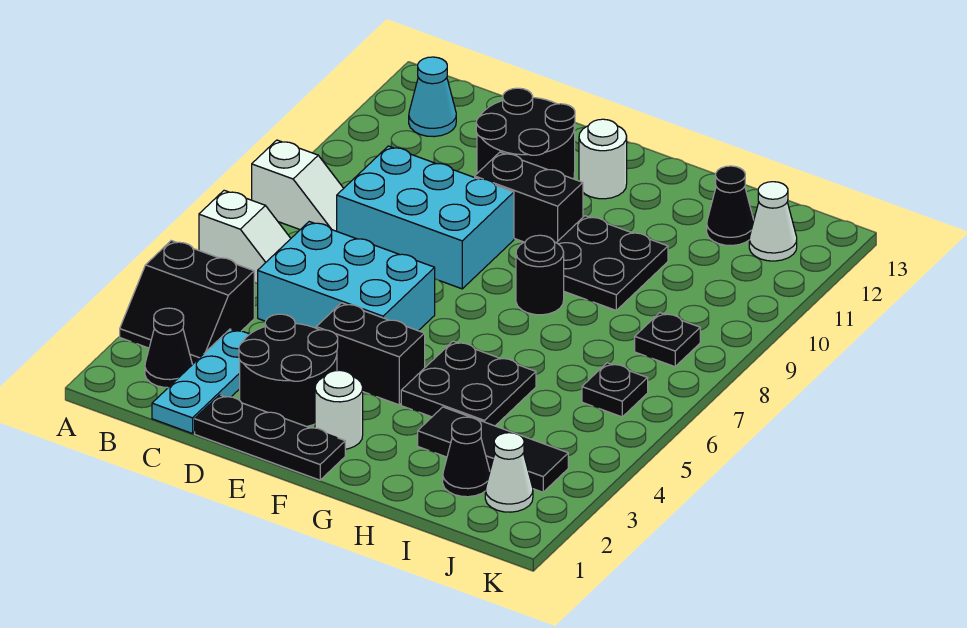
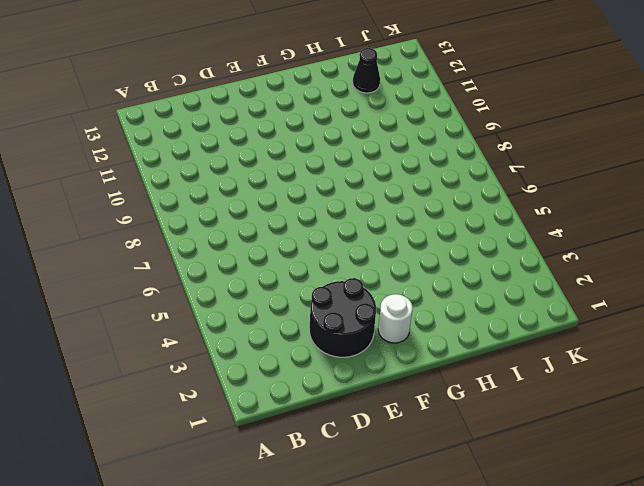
none -> black 2x2 slope [120,241,254,364]
none -> white 1x2 slope [199,190,291,283]
none -> white 1x2 slope [252,140,344,231]

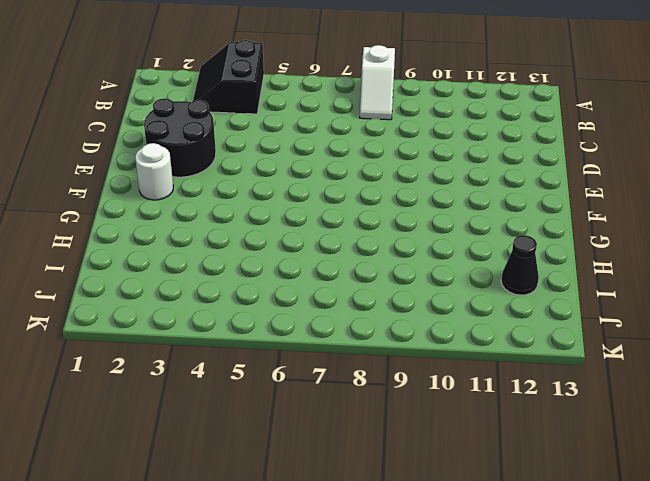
none -> white 1x2 slope [199,190,291,283]
none -> black 1x1 cone [145,308,192,388]
none -> cyan 1x1 cone [409,57,456,137]

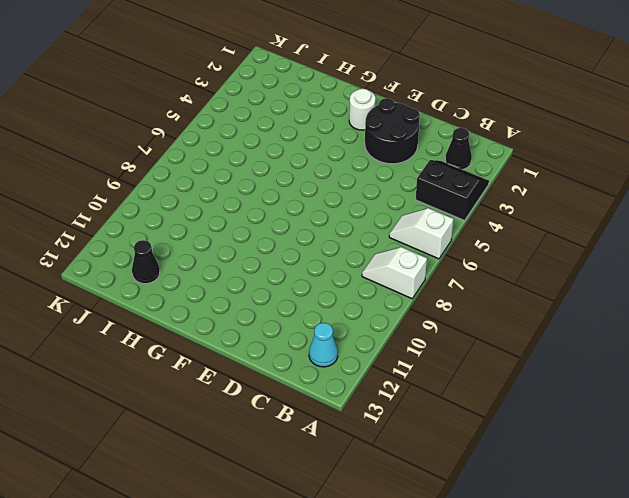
none -> cyan 1x3 plate [152,329,249,434]
none -> cyan 2x3 brick [258,222,435,331]
none -> cyan 2x3 brick [337,146,514,289]

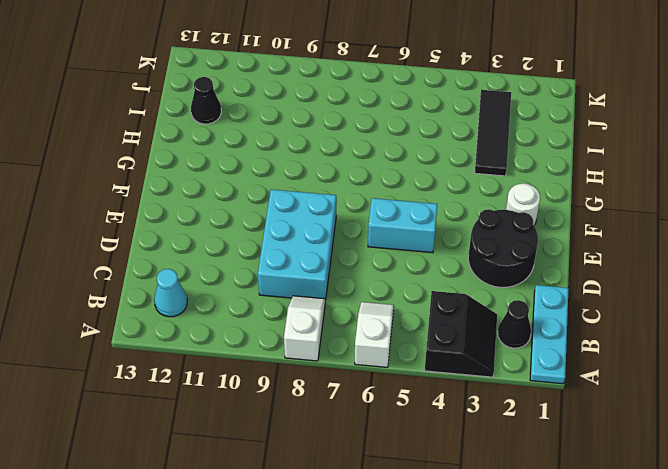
cyan 1x3 plate [530,285,569,384] -> cyan 1x3 plate turned to [152,329,249,434]
cyan 1x2 brick [368,198,437,253] -> cyan 2x3 brick [258,222,435,331]
none -> black 1x3 plate [195,395,345,480]
none -> black 2x2 round brick [476,88,575,179]
none -> black 1x2 brick [316,303,425,405]

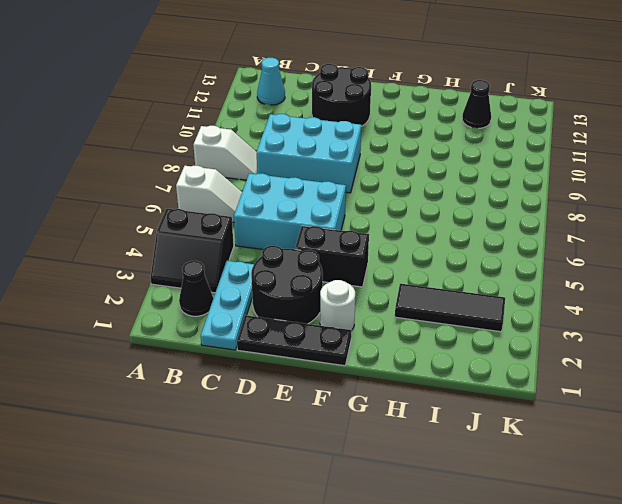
none -> black 1x2 brick [475,152,583,243]
none -> white 1x1 round brick [579,119,627,199]
none -> black 2x2 plate [401,341,536,426]

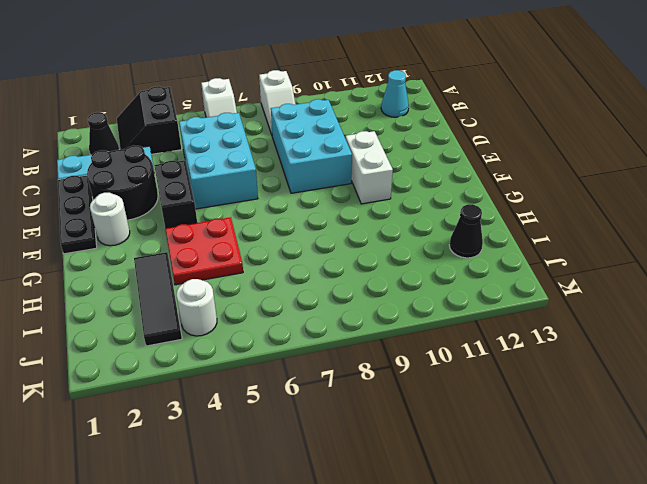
white 1x2 brick [346,131,393,204] -> black 1x2 brick [475,152,583,243]
red 2x2 plate [165,217,243,285] -> black 2x2 plate [401,341,536,426]
white 1x1 round brick [176,279,217,336] -> white 1x1 round brick moved to [579,119,627,199]
none -> black 2x2 round brick [476,88,575,179]
none -> black 1x1 round brick [516,235,564,315]
none -> black 2x2 plate [557,216,668,310]

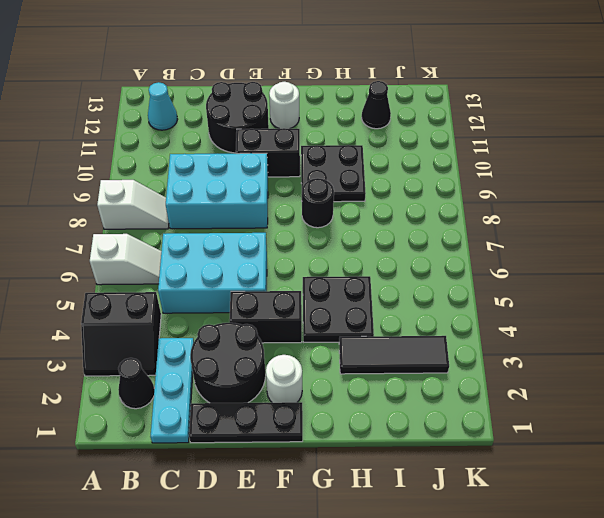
none -> black 1x1 cone [443,417,490,497]
none -> white 1x1 cone [485,433,533,512]
none -> black 1x1 plate [582,363,648,417]

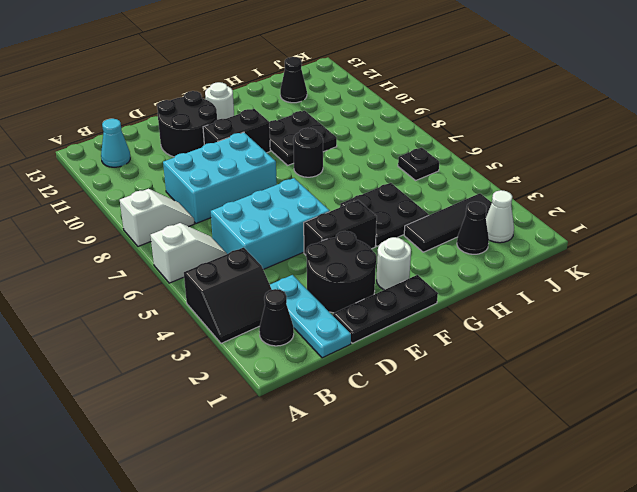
none -> black 1x1 plate [635,313,700,367]
none -> white 1x1 cone [749,182,797,261]

